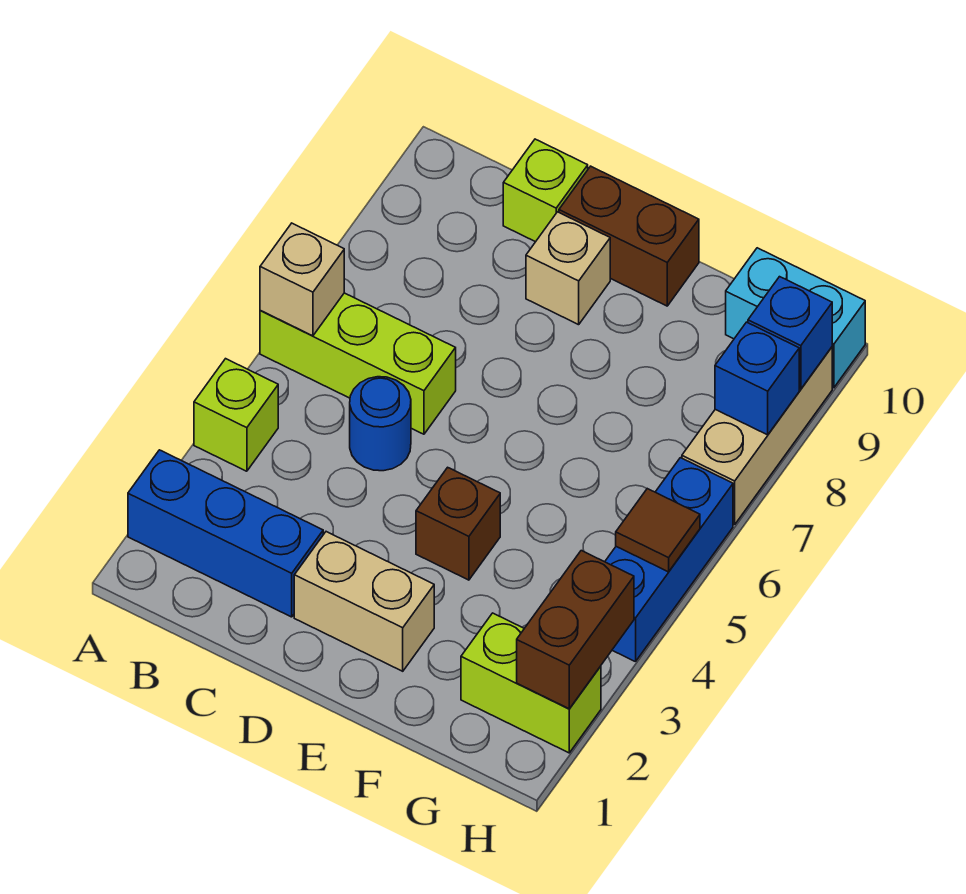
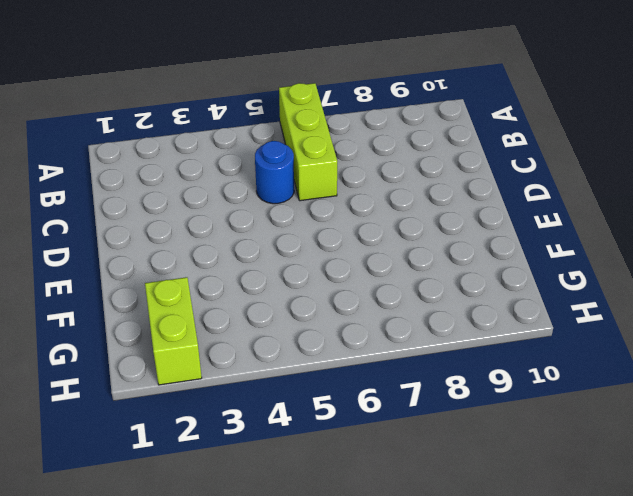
none -> blue 1x3 brick [128,450,323,617]
none -> lime 1x1 brick [194,359,278,471]
none -> lime 1x1 brick [503,139,588,242]

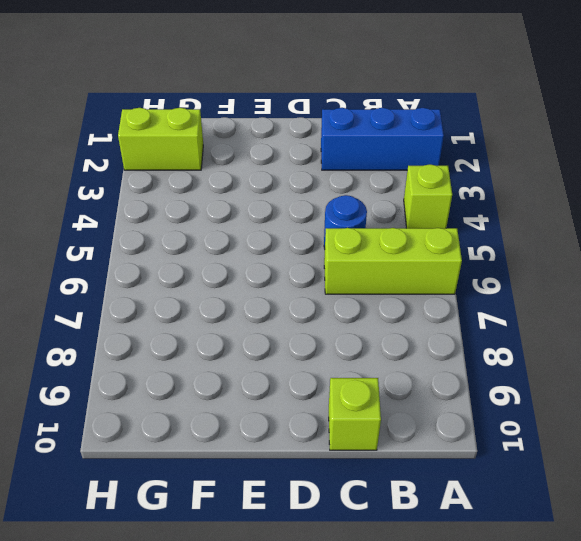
none -> tan 1x2 brick [294,532,434,671]
none -> tan 1x1 brick [526,212,610,325]
none -> brown 1x2 brick [559,166,699,306]

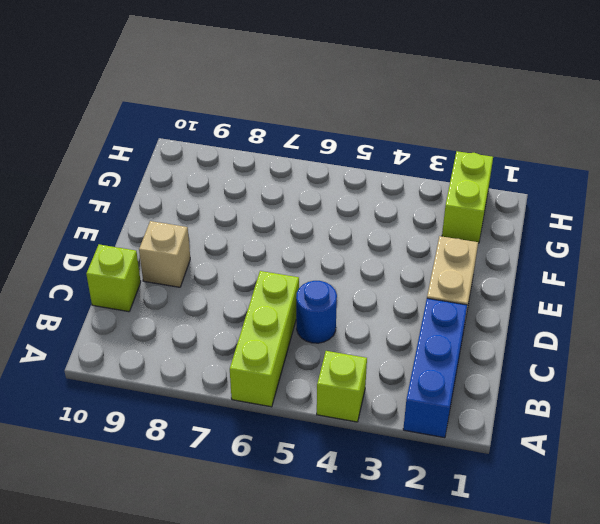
none -> brown 1x2 brick [559,166,699,306]
none -> brown 1x1 brick [416,467,500,580]
none -> cyan 1x2 brick [726,248,865,388]

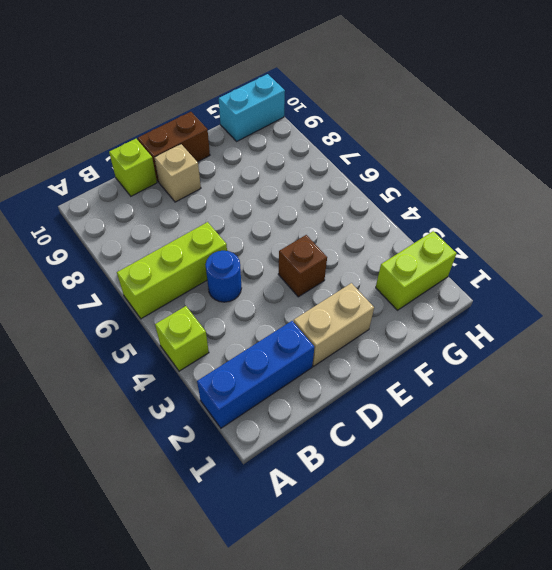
none -> blue 1x3 brick [605,458,733,662]
none -> tan 1x3 brick [682,347,832,525]
none -> tan 1x1 brick [260,223,344,336]

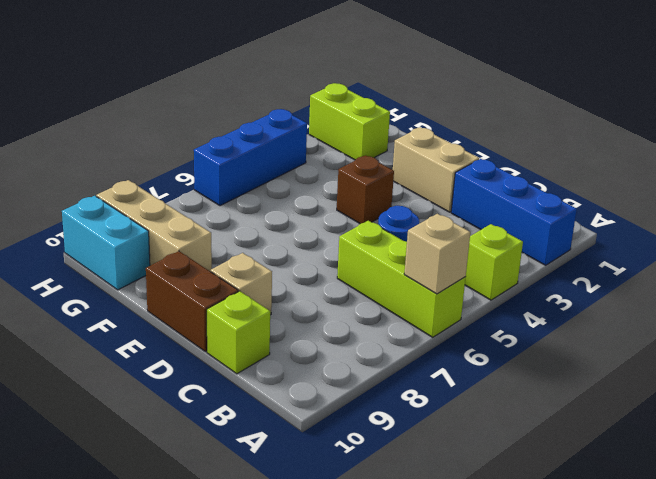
tan 1x3 brick [96,180,212,272] -> tan 1x3 brick turned to [682,347,832,525]
none -> brown 1x2 brick [517,551,634,709]
none -> brown 1x1 tile [616,489,700,572]
none -> blue 1x1 brick [715,322,799,435]

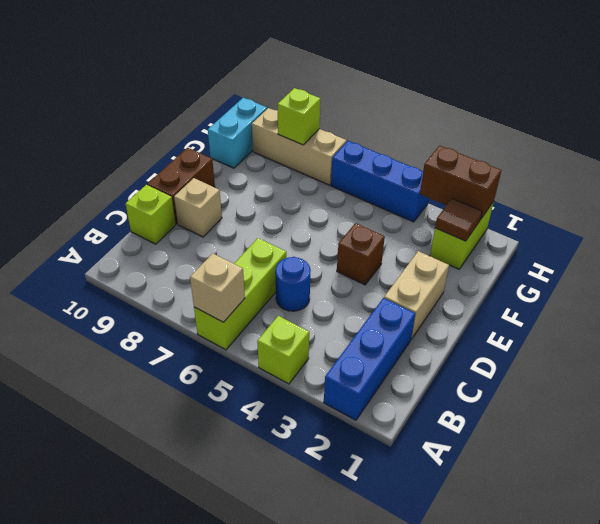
brown 1x1 tile [435,199,482,241] -> brown 1x1 tile moved to [616,489,700,572]
lime 1x1 brick [278,88,320,145] -> blue 1x1 brick [715,322,799,435]
none -> blue 1x1 brick [748,277,832,389]

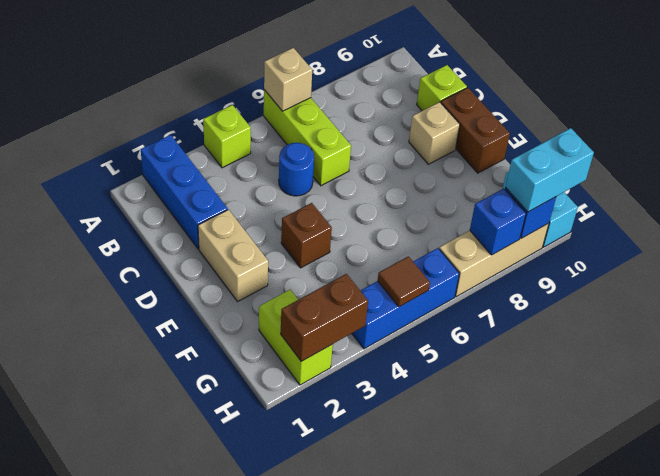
cyan 1x2 brick [505,128,594,212] -> none

